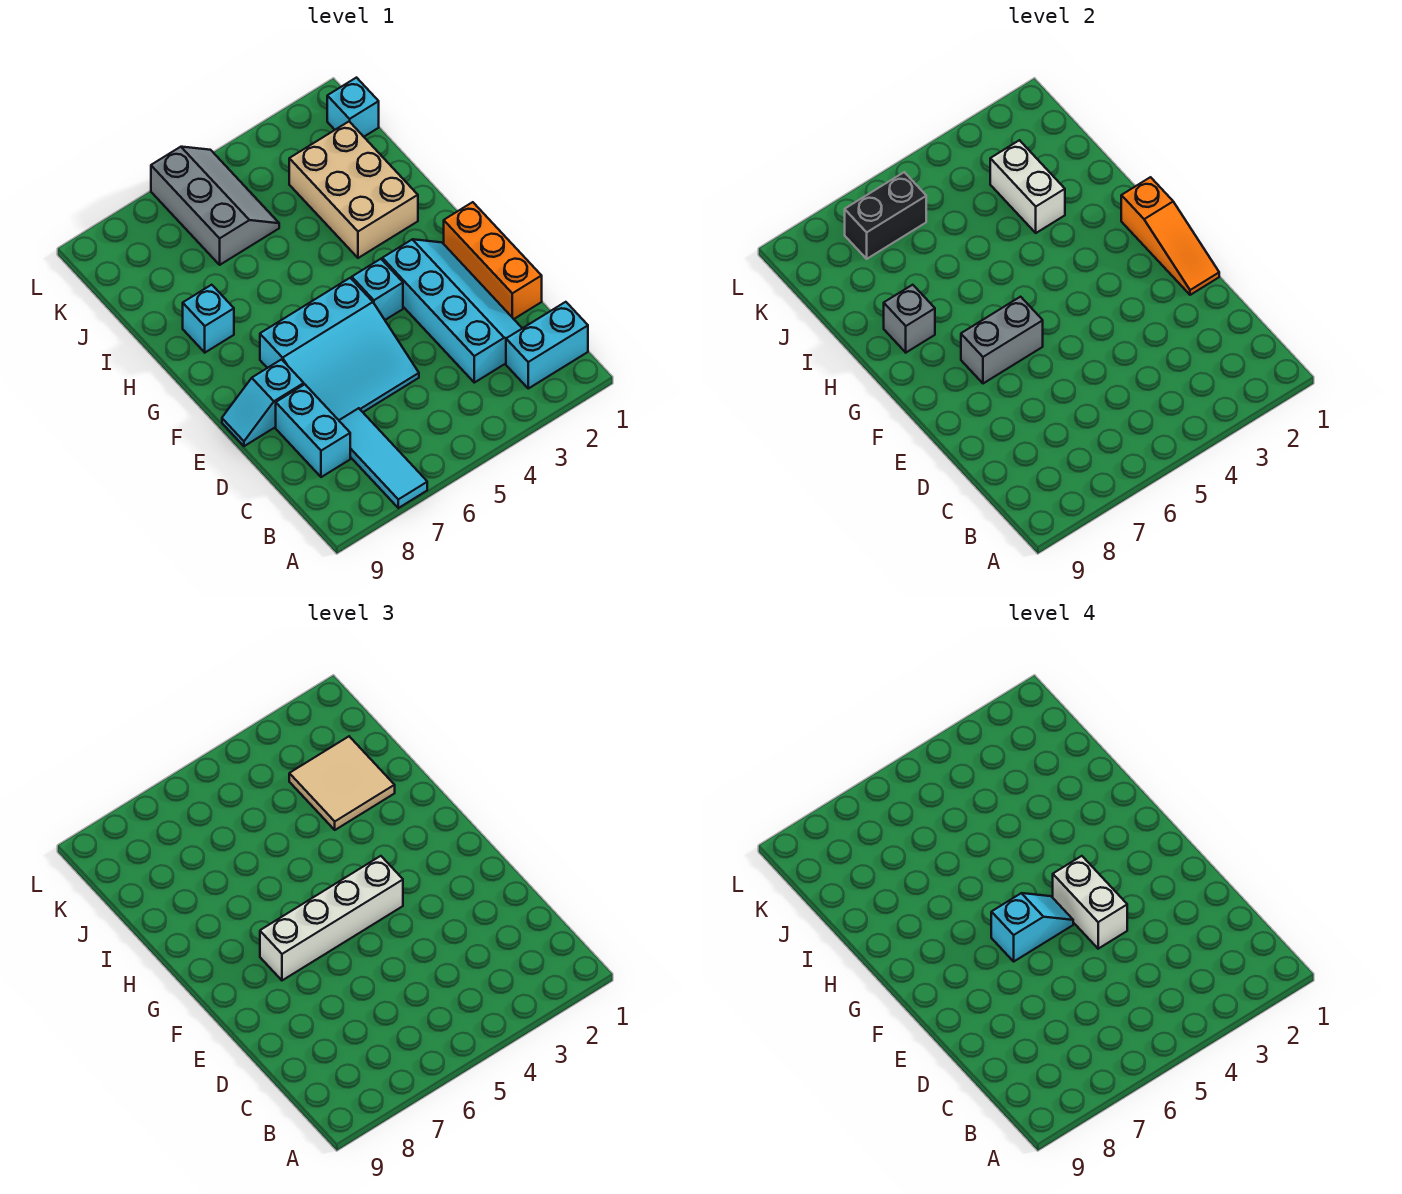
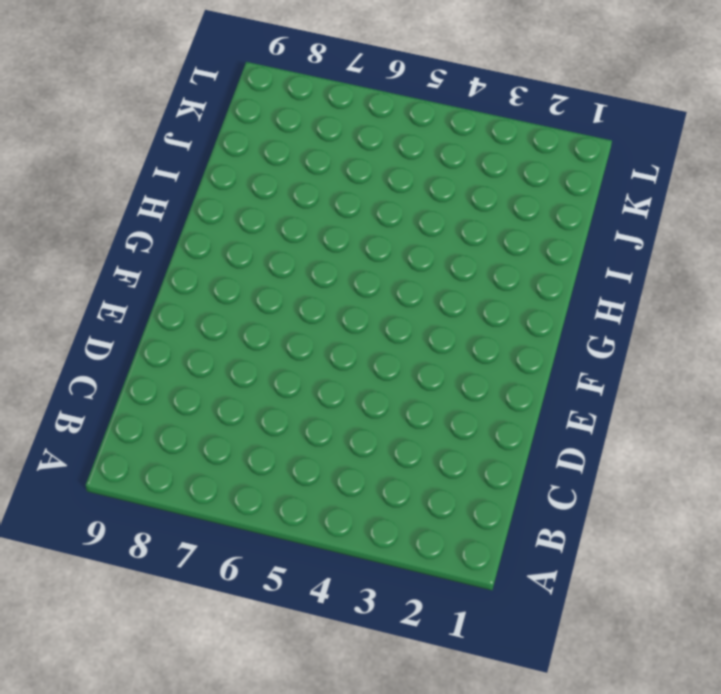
none -> cyan 1x3 tile [339,408,427,508]
none -> cyan 1x2 brick [506,302,588,388]
none -> cyan 2x4 slope [382,239,522,383]

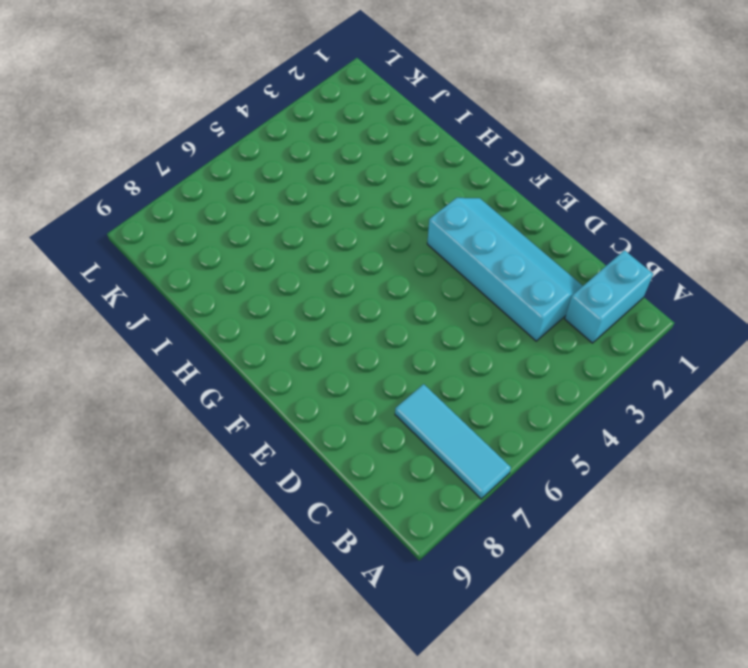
none -> cyan 1x2 brick [276,384,350,477]
none -> orange 1x3 brick [444,202,542,319]
none -> cyan 3x3 slope [260,278,419,420]

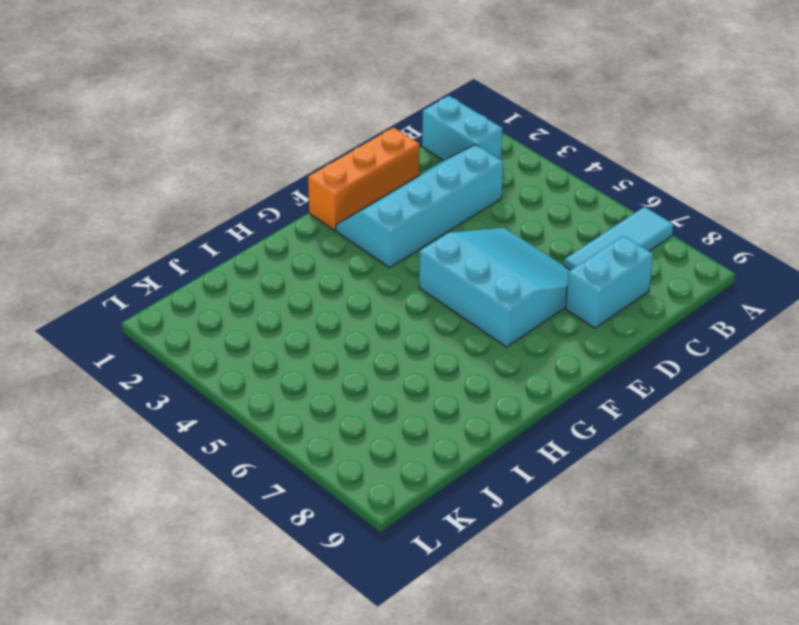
none -> cyan 1x2 slope [222,359,304,446]
none -> cyan 1x1 brick [352,259,403,320]
none -> tan 2x3 brick [289,122,418,258]

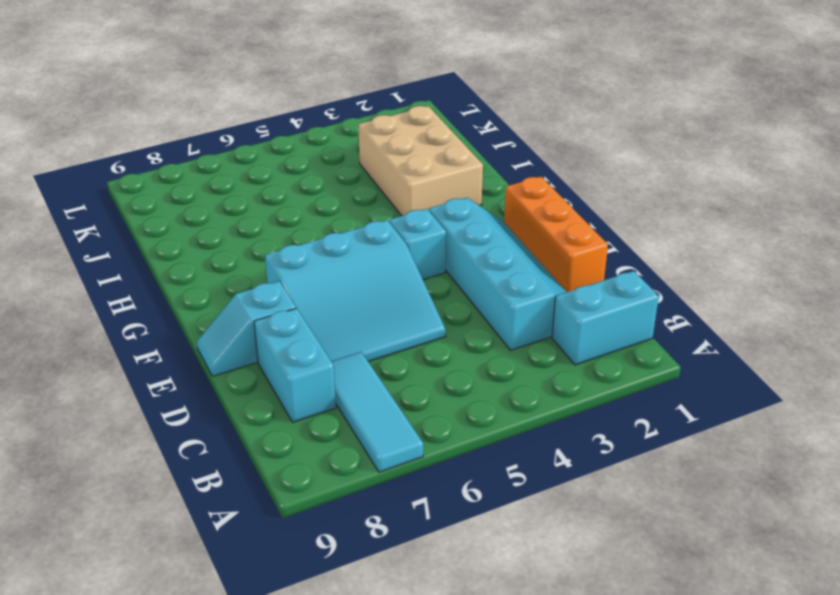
none -> cyan 1x1 brick [183,285,234,352]
none -> grey 2x3 slope [151,147,279,265]
none -> cyan 1x1 brick [327,78,379,137]

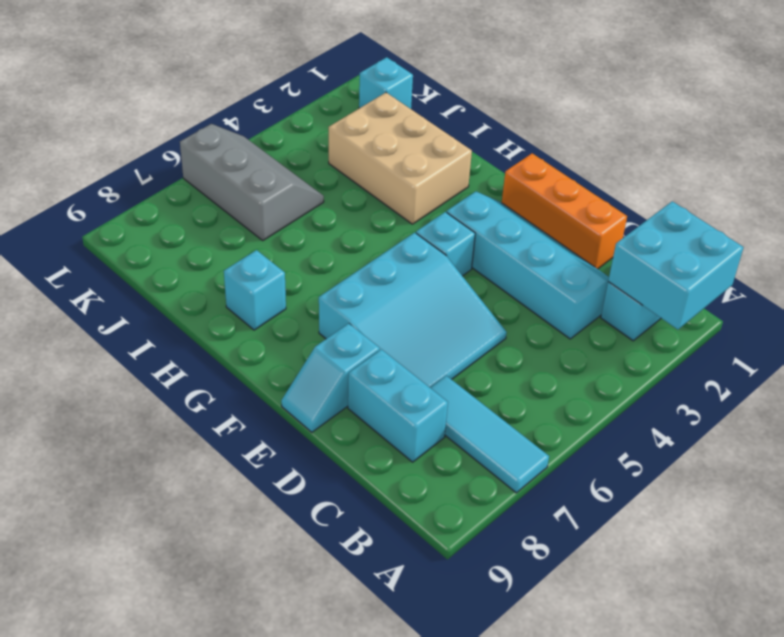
cyan 2x2 brick [608,201,744,329] -> none
none -> orange 1x3 slope [1121,177,1219,295]
none -> grey 1x2 brick [961,297,1043,383]
none -> grey 1x1 brick [884,285,935,352]

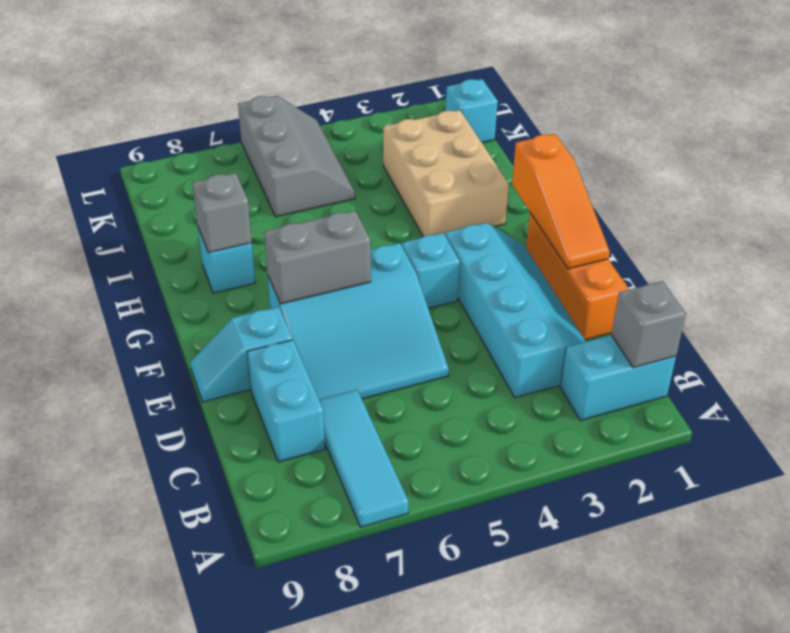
grey 1x1 brick [611,281,686,368] -> none
none -> white 1x2 brick [990,140,1065,233]
none -> black 1x2 brick [845,172,926,259]
none -> white 1x4 brick [260,856,403,980]

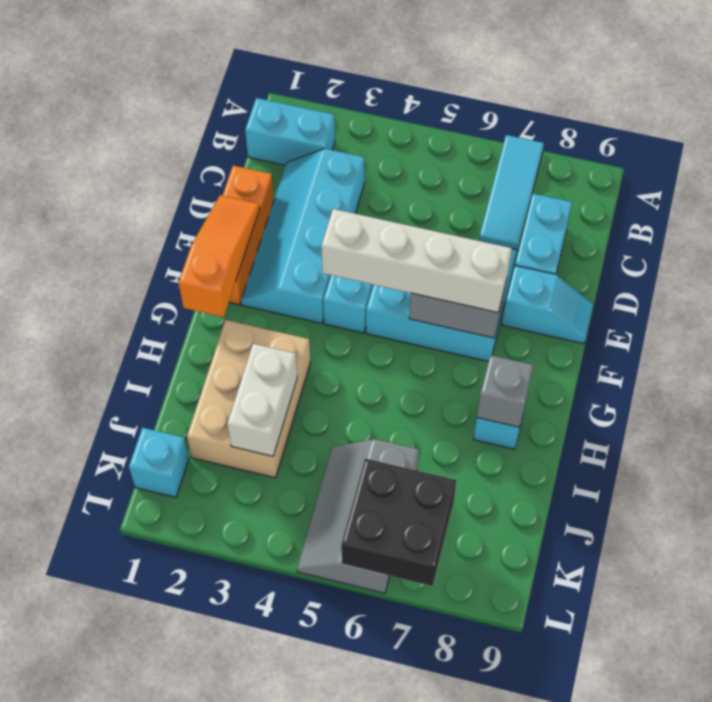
black 2x2 brick [341,458,456,586] -> black 1x2 brick [845,172,926,259]
none -> tan 2x2 tile [289,736,395,830]
none -> white 1x2 brick [1053,856,1127,949]
none -> cyan 1x2 slope [991,893,1073,961]

